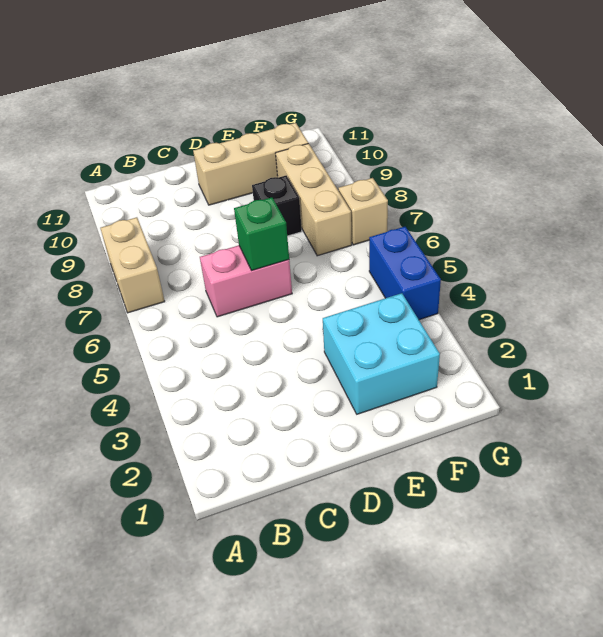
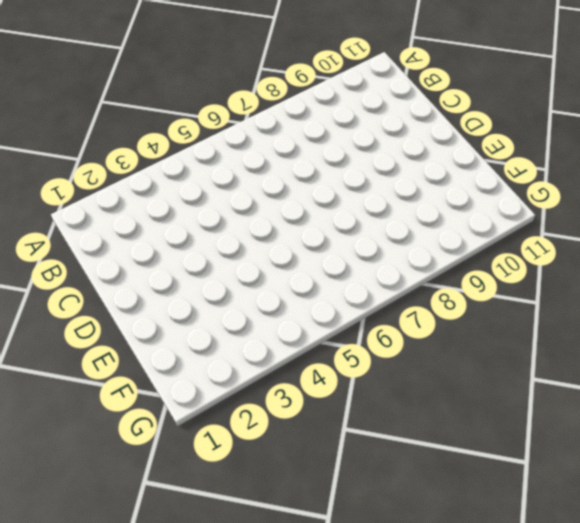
none -> tan 1x2 brick [100,217,165,313]
none -> pink 1x2 brick [200,245,292,317]

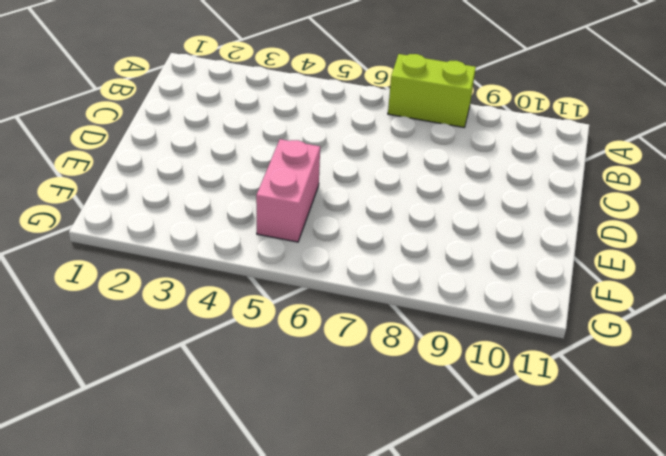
lime 1x2 brick [388,54,476,127] -> tan 1x2 brick [100,217,165,313]
pink 1x2 brick [256,139,320,242] -> pink 1x2 brick moved to [200,245,292,317]
none -> tan 1x3 brick [193,123,308,205]
none -> cyan 2x2 brick [323,293,440,414]

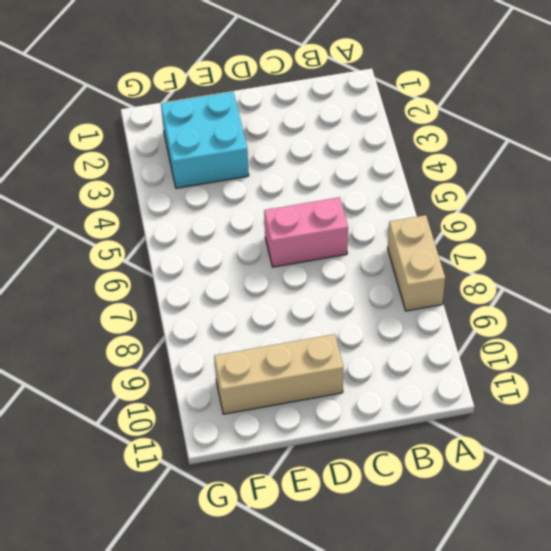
none -> black 1x1 brick [252,175,302,236]
none -> tan 1x3 brick [276,143,352,256]

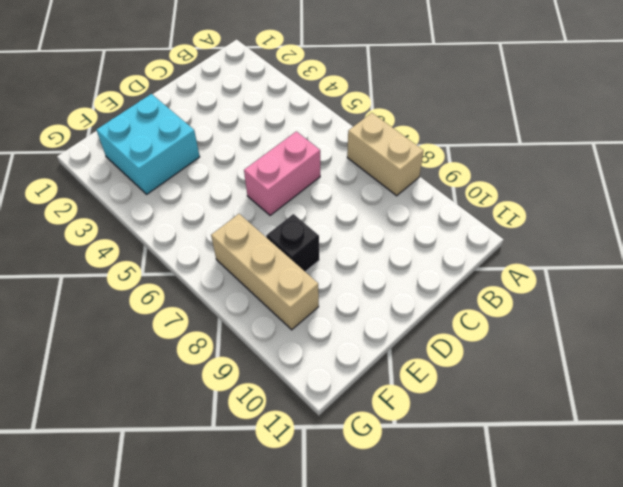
none -> tan 1x3 brick [193,123,308,205]
none -> blue 1x2 brick [369,227,441,320]

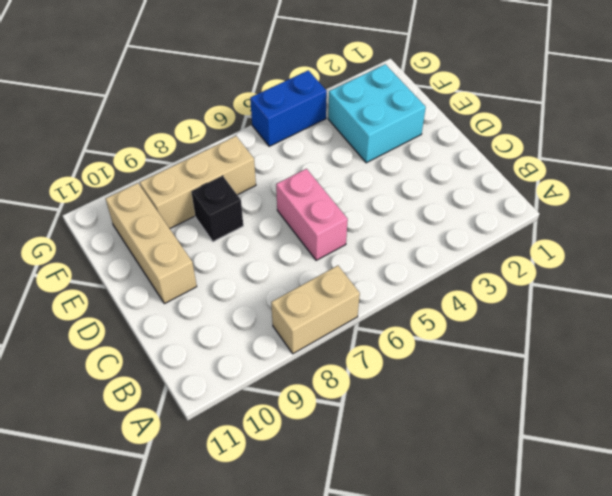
none -> tan 1x1 brick [338,178,388,245]
none -> green 1x1 brick [234,197,289,270]

